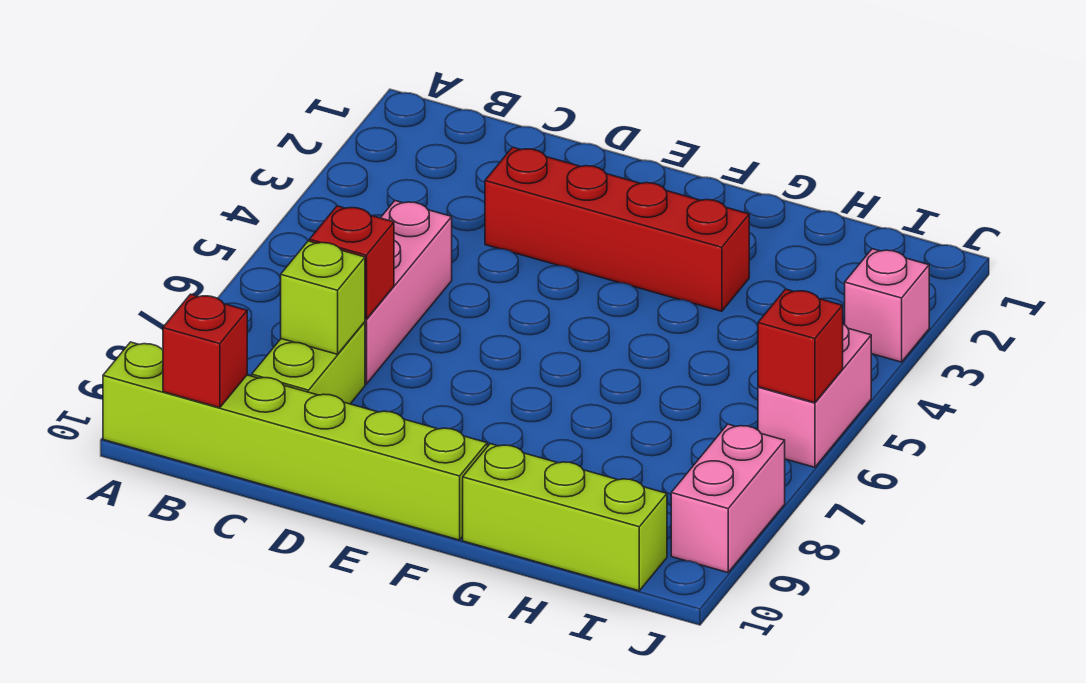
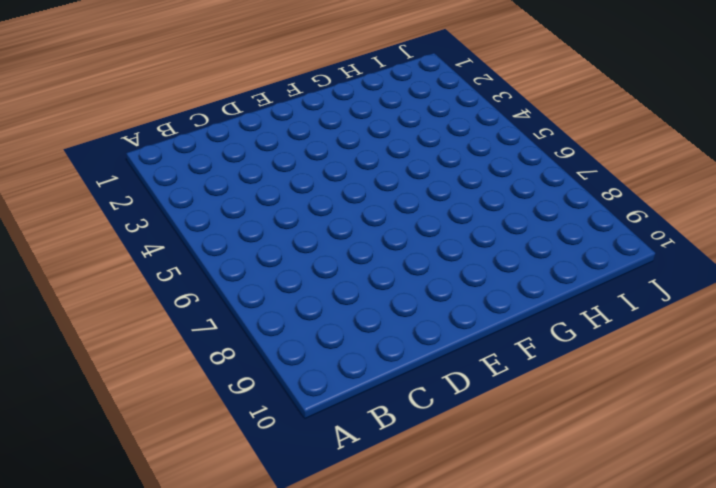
none -> lime 1x6 brick [103,342,487,540]
none -> pink 1x3 brick [365,201,452,384]
none -> lime 1x2 brick [252,322,365,404]

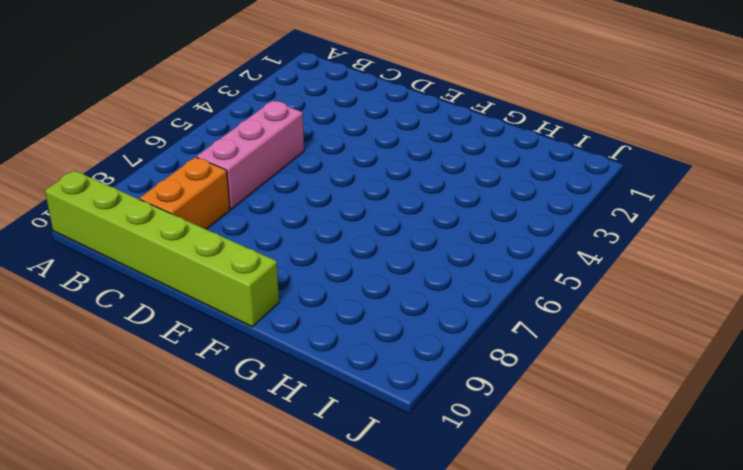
orange 1x2 brick [140,157,230,229] -> lime 1x2 brick [252,322,365,404]
none -> red 1x4 brick [485,147,749,311]
none -> lime 1x3 brick [463,444,667,591]
none -> pink 1x1 brick [845,249,929,362]

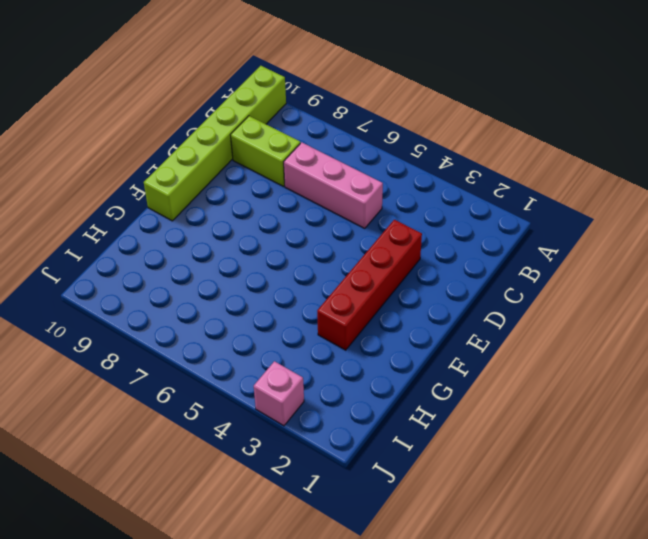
none -> lime 1x3 brick [463,444,667,591]
none -> pink 1x2 brick [758,324,871,467]
none -> pink 1x2 brick [671,424,785,573]

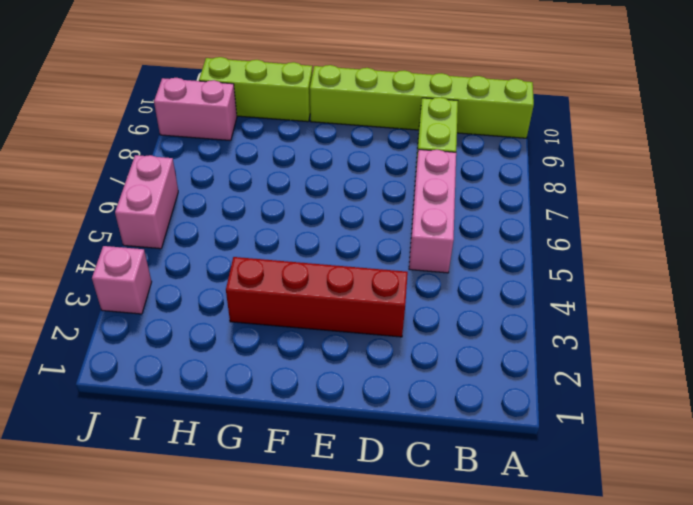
pink 1x2 brick [154,78,237,141] -> pink 1x2 brick turned to [671,424,785,573]
none -> red 1x1 brick [163,294,247,408]
none -> red 1x1 brick [309,206,394,319]
none -> lime 1x1 brick [281,241,365,354]

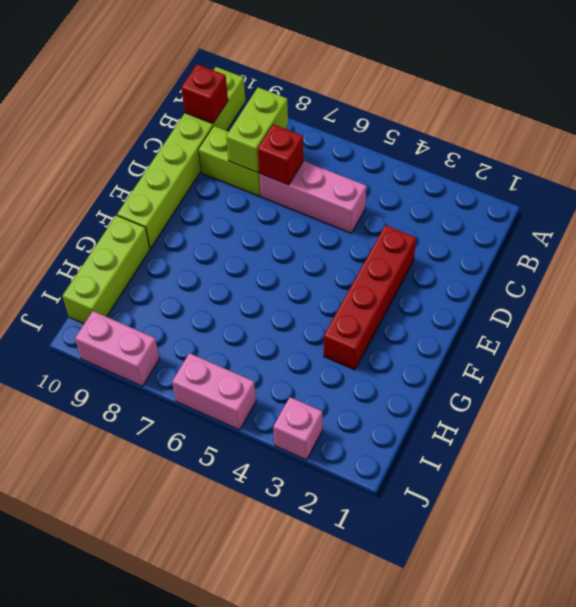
lime 1x2 brick [226,87,288,173] -> lime 1x1 brick [281,241,365,354]
none -> red 1x1 brick [758,289,843,403]

